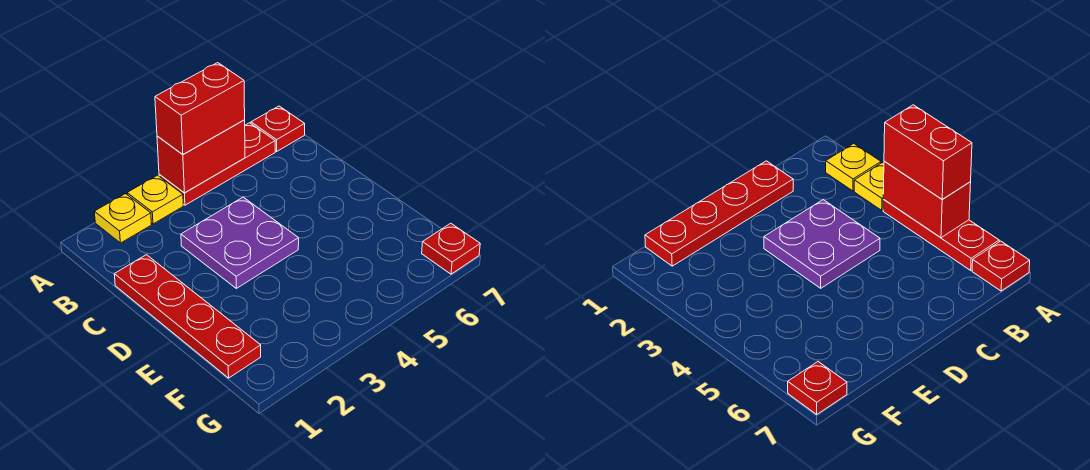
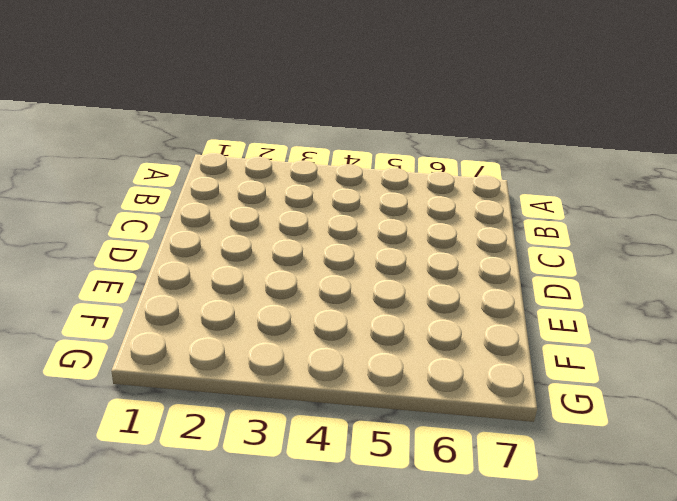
none -> yellow 1x1 plate [94,194,152,243]
none -> yellow 1x1 plate [127,175,183,224]

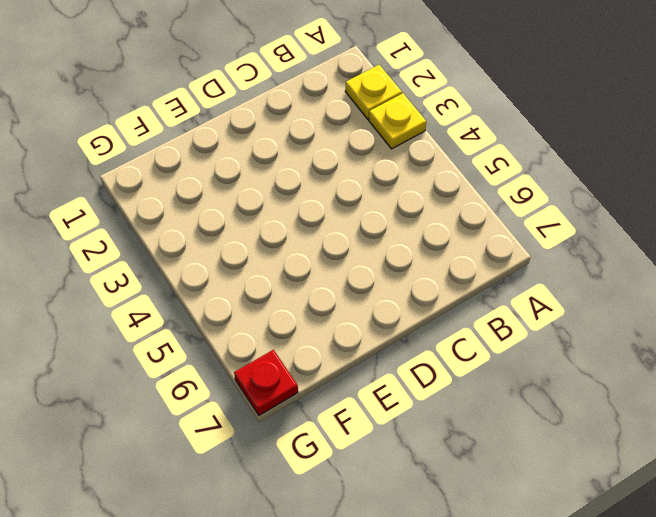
none -> red 1x3 plate [159,123,275,205]
none -> red 1x1 plate [251,106,305,151]

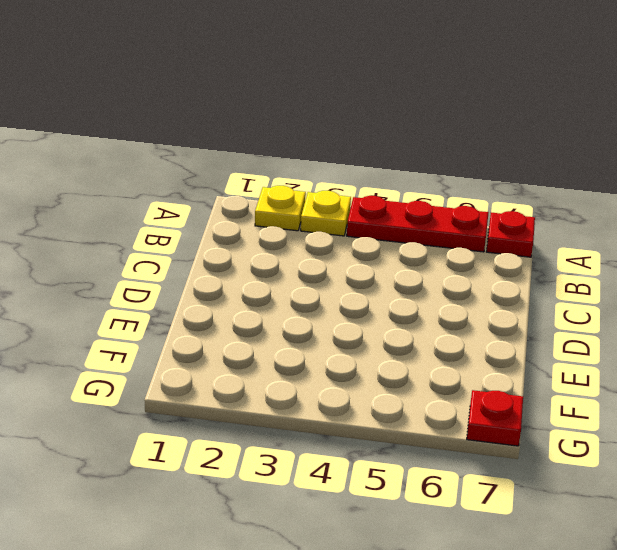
none -> red 1x4 plate [114,255,261,378]
none -> purple 2x2 plate [181,197,299,288]

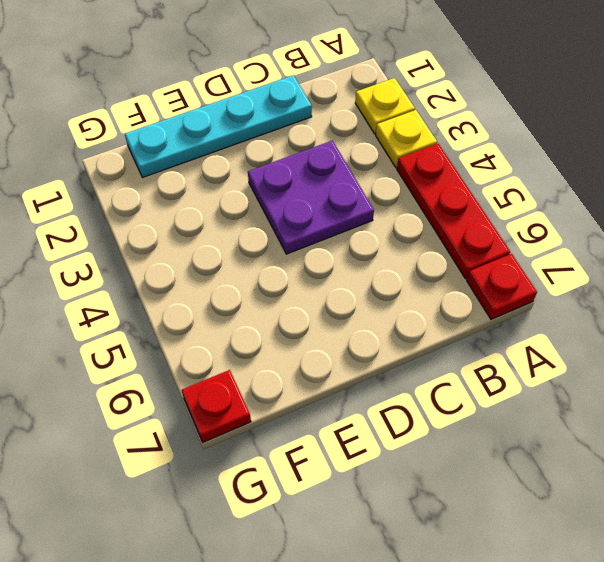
cyan 1x4 plate [125,75,312,178] -> red 1x4 plate [114,255,261,378]
none -> red 1x2 brick [157,120,245,193]
none -> red 1x2 brick [155,63,245,154]

